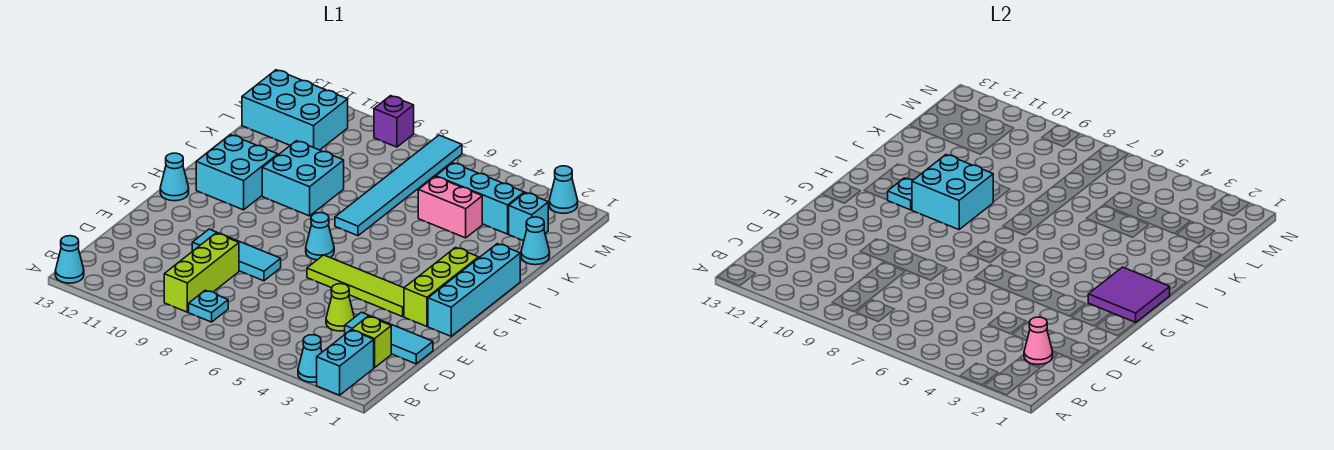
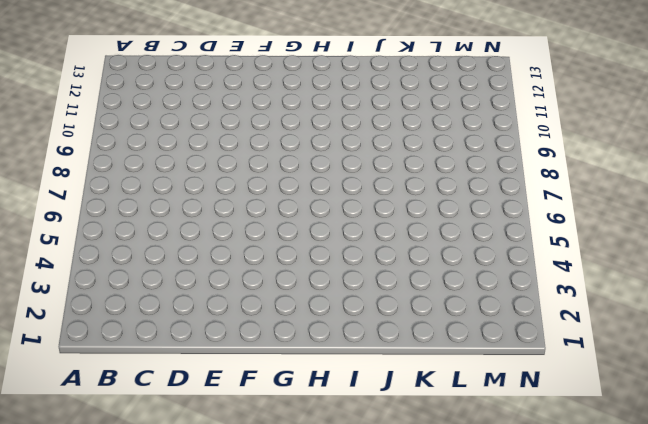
none -> cyan 1x2 brick [317,330,374,395]
none -> cyan 1x1 cone [298,335,322,382]
none -> cyan 1x1 cone [55,236,84,283]

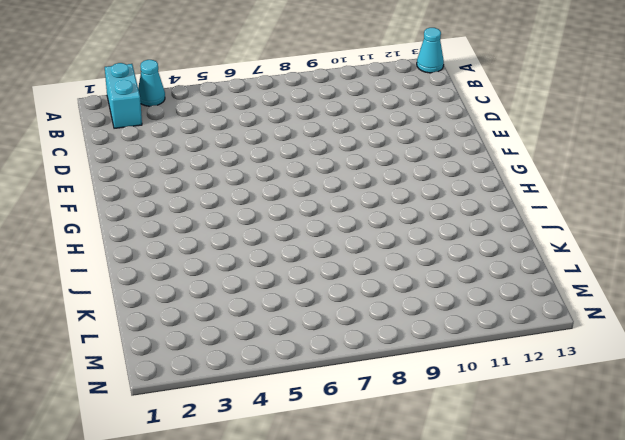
none -> cyan 1x1 plate [189,290,228,322]
none -> lime 1x3 brick [164,233,239,312]
none -> lime 1x1 brick [352,316,391,368]

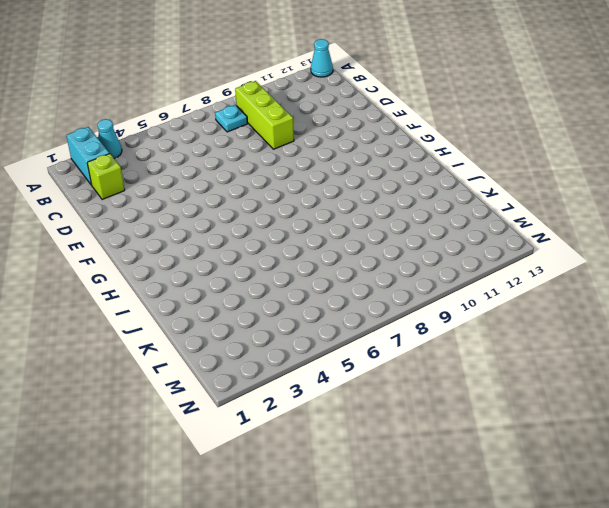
none -> cyan 1x3 tile [345,312,433,364]
none -> lime 1x1 cone [326,284,354,331]
none -> cyan 1x3 tile [192,229,281,281]

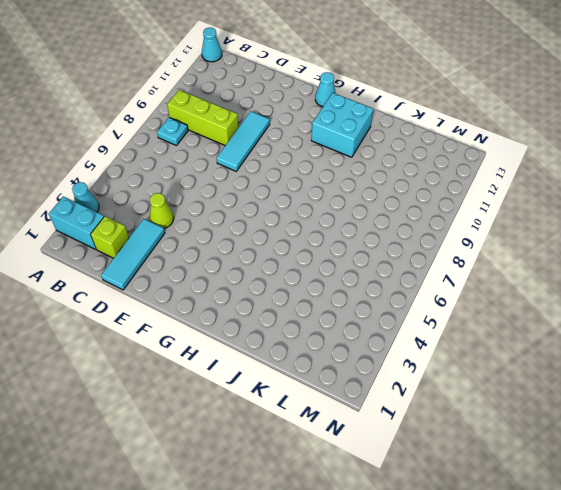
none -> cyan 1x4 brick [428,244,520,336]
none -> lime 1x3 brick [404,248,479,326]
none -> lime 1x4 tile [307,255,404,317]

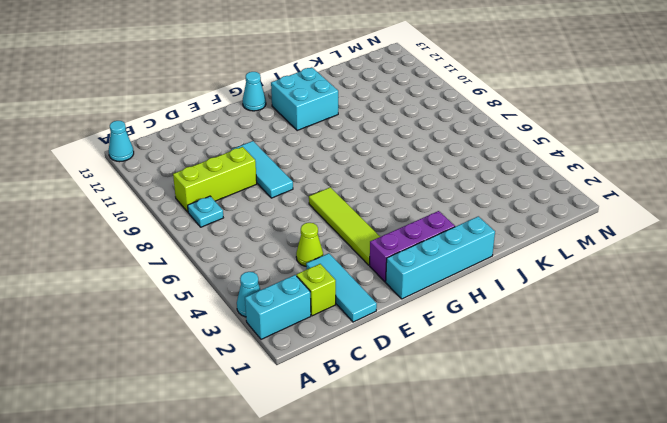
purple 1x3 brick [370,211,455,282] -> lime 1x3 brick [404,248,479,326]
none -> cyan 1x1 cone [306,213,334,260]
none -> cyan 1x6 tile [335,135,462,236]
none -> cyan 2x2 brick [262,141,344,216]

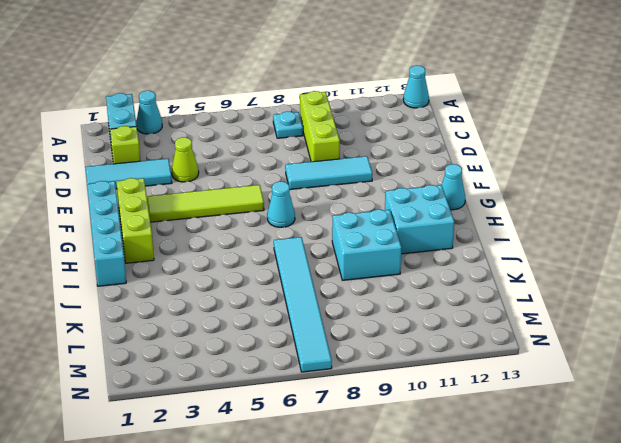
none -> cyan 1x1 cone [521,217,550,265]
none -> pink 1x2 brick [418,177,482,238]
none -> cyan 1x1 brick [509,193,548,241]

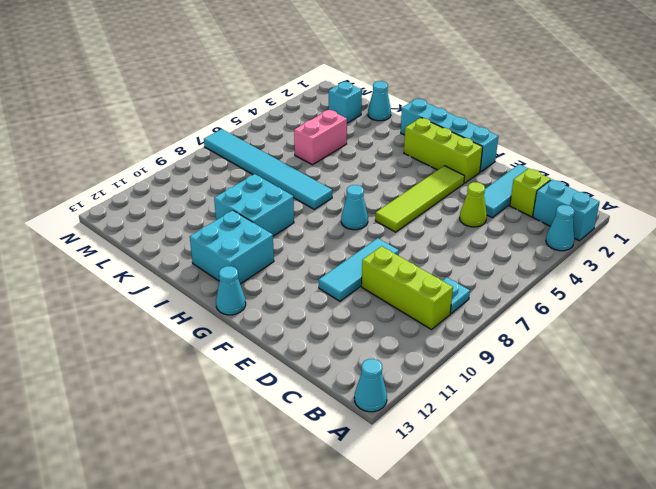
none -> cyan 1x3 brick [436,163,524,234]
none -> cyan 2x3 brick [242,70,348,150]
none -> cyan 1x1 cone [549,166,578,213]

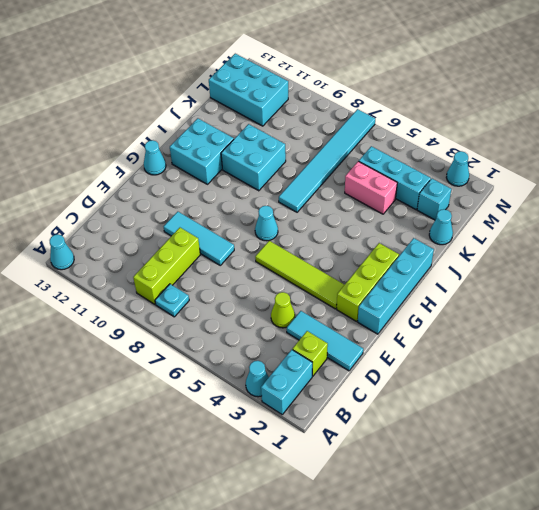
none -> purple 1x1 brick [374,96,414,147]
none -> pink 1x1 cone [1024,317,1053,364]
none -> purple 2x2 tile [1088,267,1170,323]

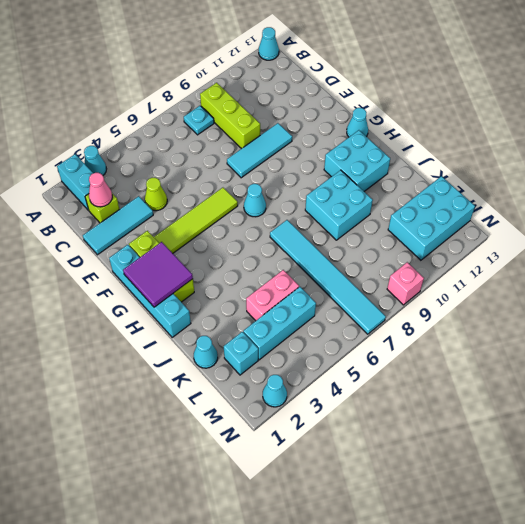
pink 1x1 brick [387,262,424,305] -> purple 1x1 brick [374,96,414,147]
none -> cyan 2x2 brick [912,155,993,230]
none -> cyan 1x1 plate [888,178,913,210]

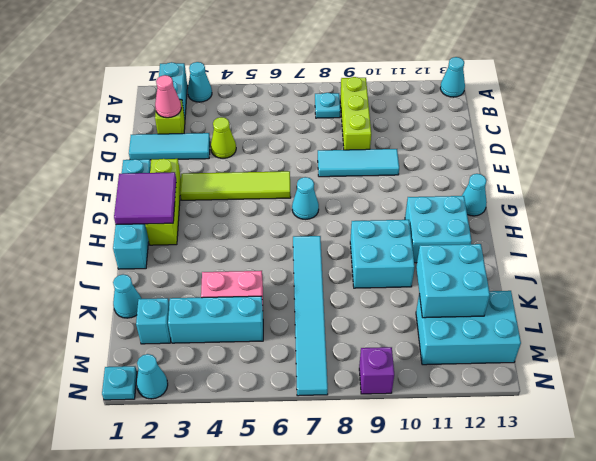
cyan 2x2 brick [416,244,490,318] -> cyan 2x2 brick moved to [912,155,993,230]
cyan 1x1 plate [102,366,137,400] -> cyan 1x1 plate moved to [888,178,913,210]

